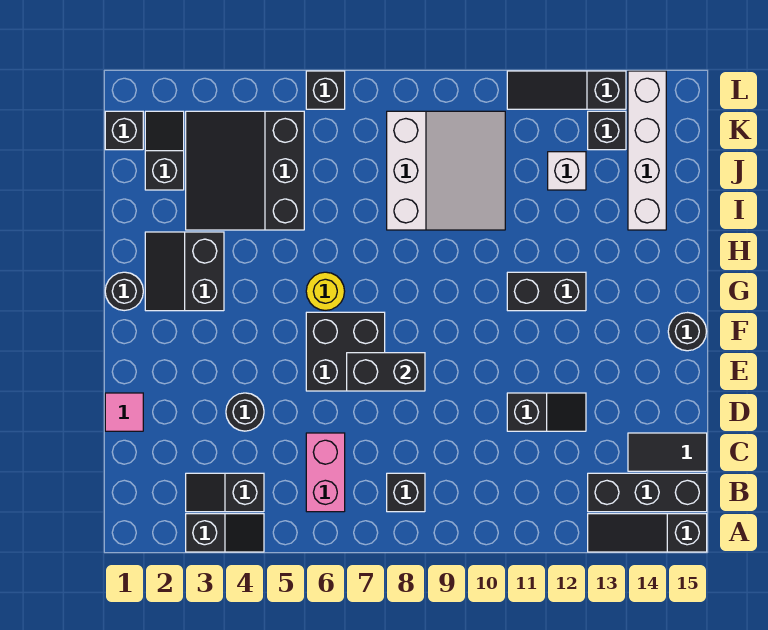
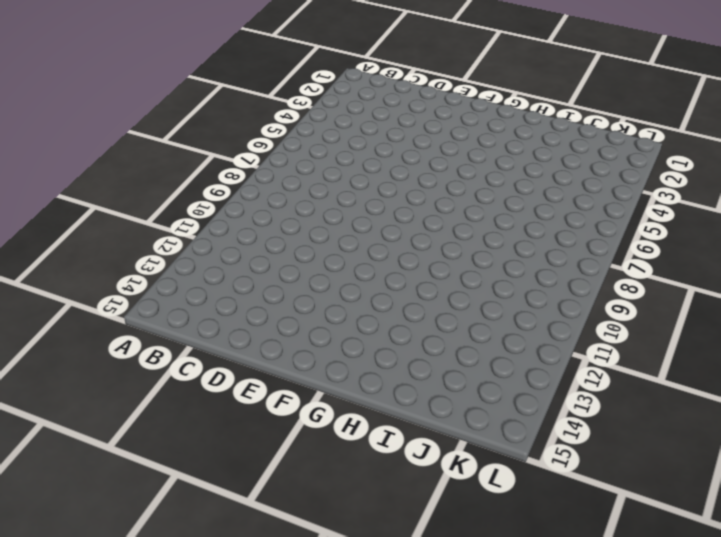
none -> black 1x2 slope [186,514,264,552]
none -> black 1x3 slope [588,514,707,552]
none -> black 1x2 slope [186,473,264,512]

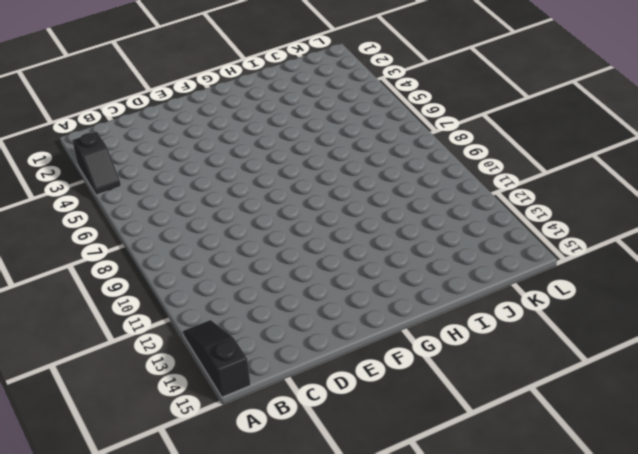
none -> black 1x2 slope [186,473,264,512]
none -> pink 1x2 brick [306,433,345,512]
none -> black 1x1 brick [387,473,425,512]

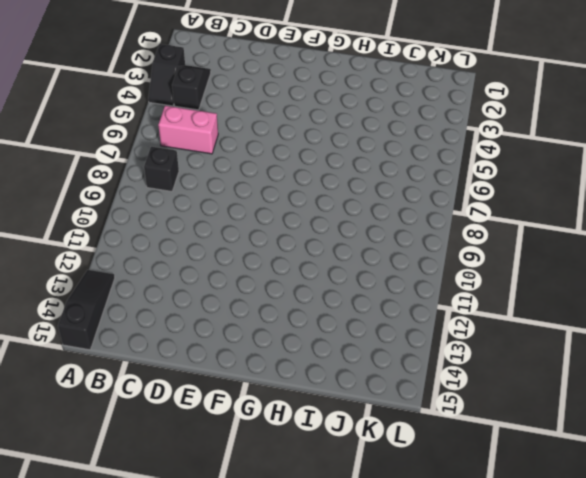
none -> black 1x3 brick [588,473,707,512]
none -> black 1x2 tile [628,433,707,471]
none -> pink 1x1 tile [105,393,143,431]

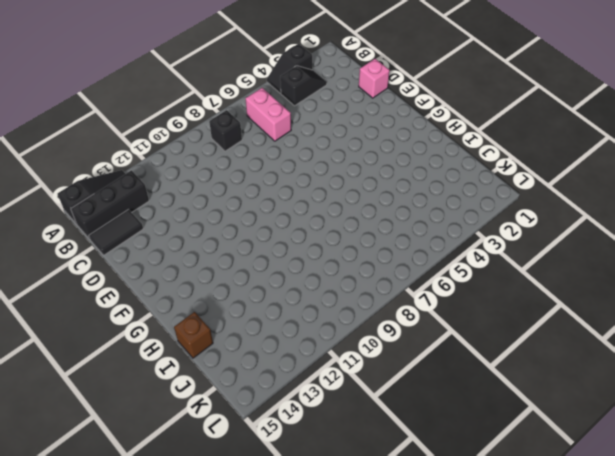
pink 1x1 brick [359,59,390,98] -> pink 1x1 tile [105,393,143,431]
brown 1x1 brick [174,312,213,358] -> none
none -> black 1x1 round brick [226,393,264,431]
none -> black 1x2 slope [507,393,586,431]
none -> black 2x2 brick [306,312,385,391]

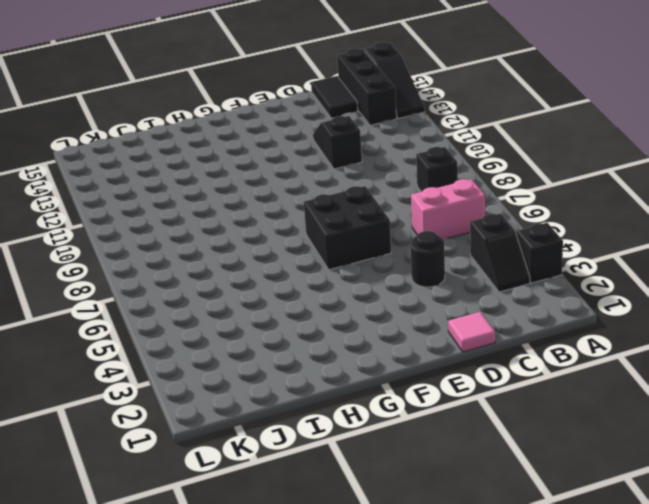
none -> black 1x1 round brick [668,313,707,351]
none -> black 1x1 round brick [105,272,143,311]
none -> black 2x2 slope [145,232,224,311]

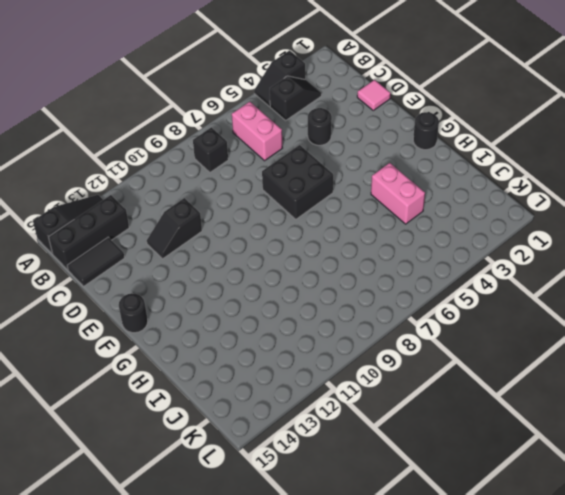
pink 1x2 brick [371,163,425,224] -> black 3x3 slope [186,111,304,230]
none -> black 2x2 slope [145,232,224,311]
none -> yellow 1x1 round brick [306,272,345,310]
none -> black 1x2 brick [507,272,586,311]

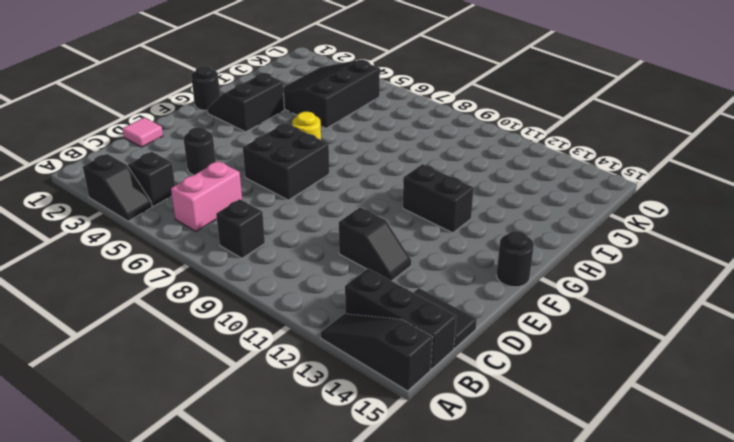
none -> white 3x3 slope [387,111,505,230]
none -> white 1x4 brick [628,71,666,230]
none -> black 1x2 slope [145,111,184,190]

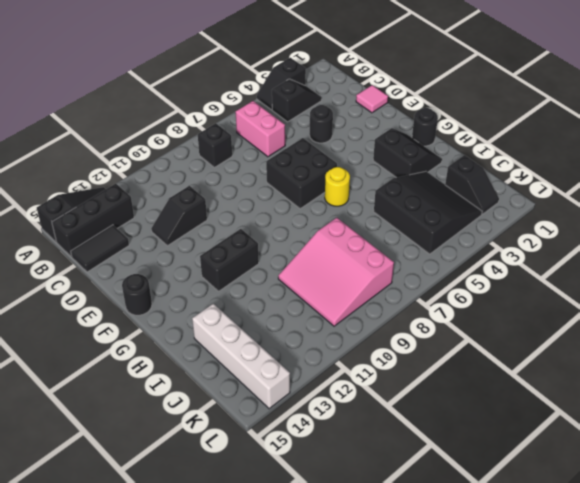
pink 3x3 slope [278,218,394,326] -> white 3x3 slope [387,111,505,230]
none -> white 1x1 brick [548,152,586,190]
none -> black 1x1 brick [105,111,143,150]
none -> black 1x1 brick [588,111,626,150]

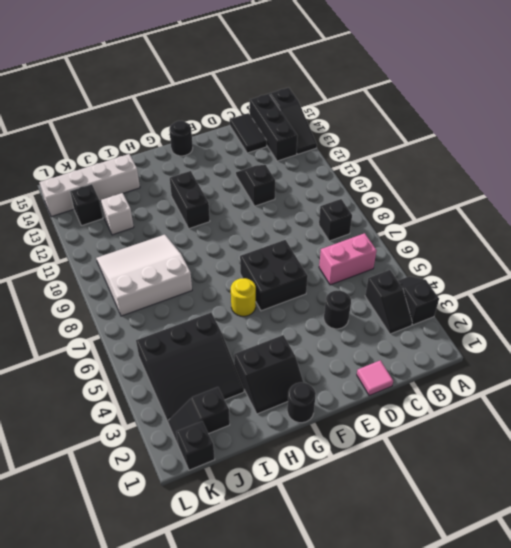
none -> black 1x1 brick [306,71,345,109]
none -> black 1x3 slope [507,71,626,109]
none -> black 1x2 brick [347,353,425,391]

